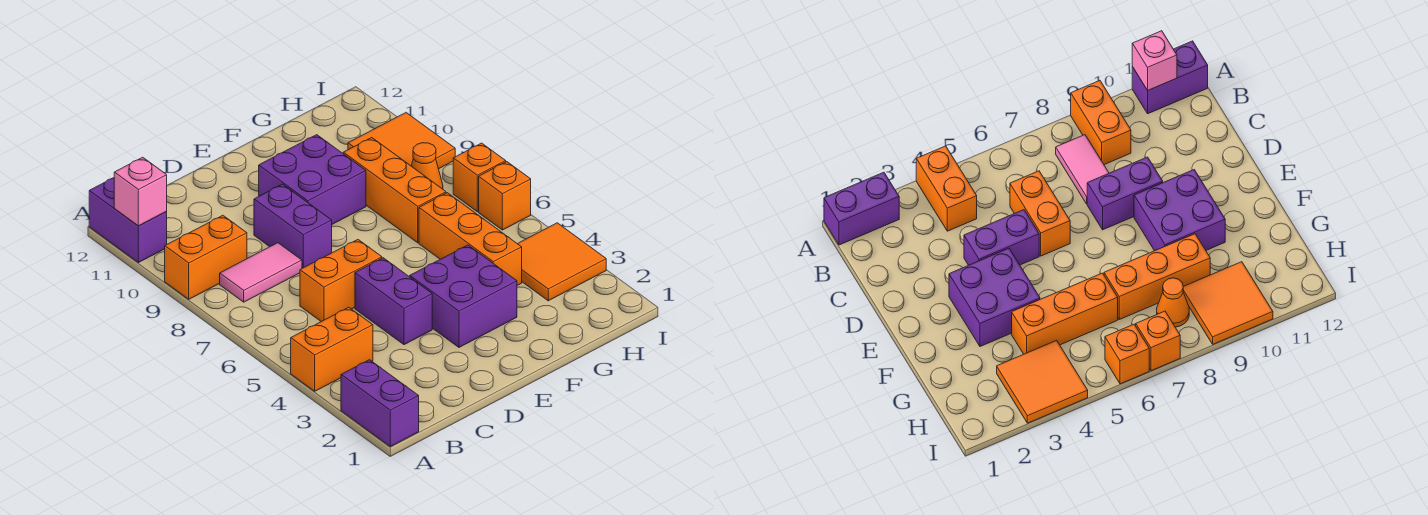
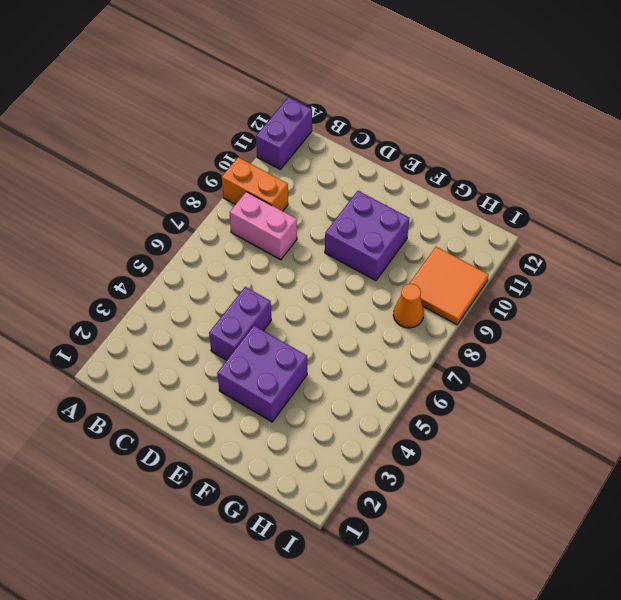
pink 1x2 brick [230,192,297,260] -> pink 1x2 tile [220,243,302,302]
none -> purple 1x2 brick [341,360,419,446]
none -> orange 1x2 brick [291,307,373,391]
none -> orange 1x2 brick [300,240,382,322]

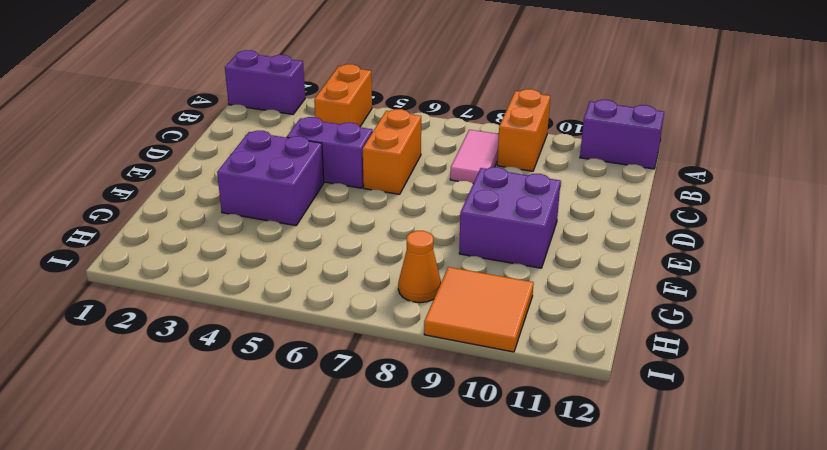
none -> purple 1x2 brick [254,184,332,268]
none -> orange 1x3 brick [419,193,522,285]
none -> orange 1x3 brick [343,138,446,243]

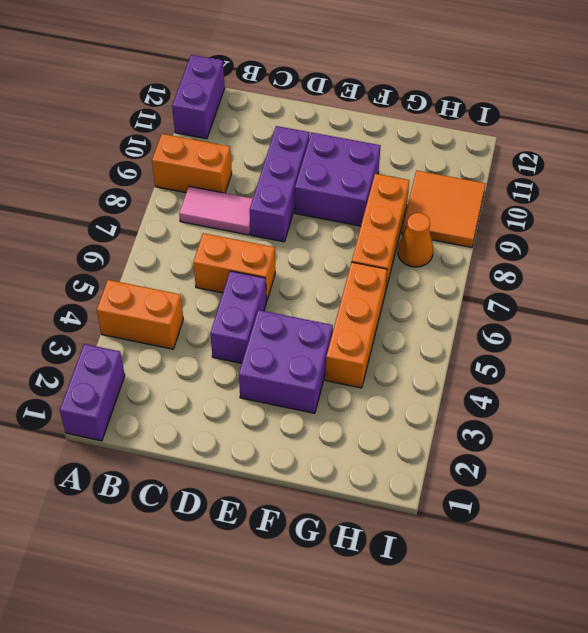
purple 1x3 brick [250,126,310,242] -> purple 1x2 brick [254,184,332,268]
none -> orange 2x2 tile [518,223,606,301]
none -> orange 1x1 brick [479,162,531,230]
none -> orange 1x1 brick [453,143,506,212]

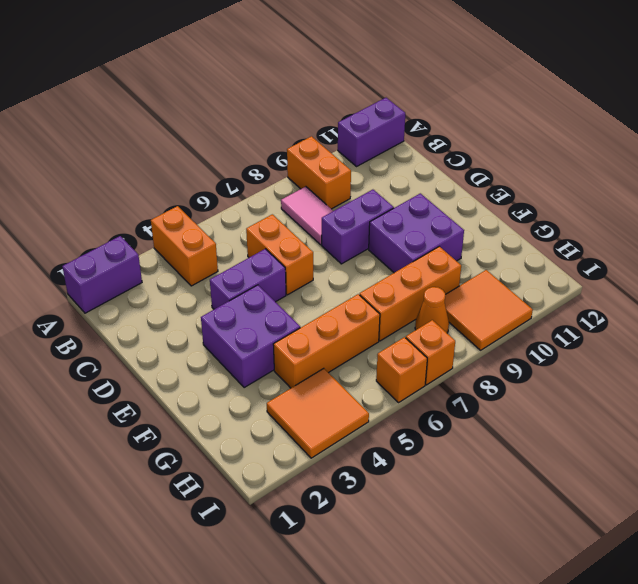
none -> pink 1x1 brick [114,157,167,226]

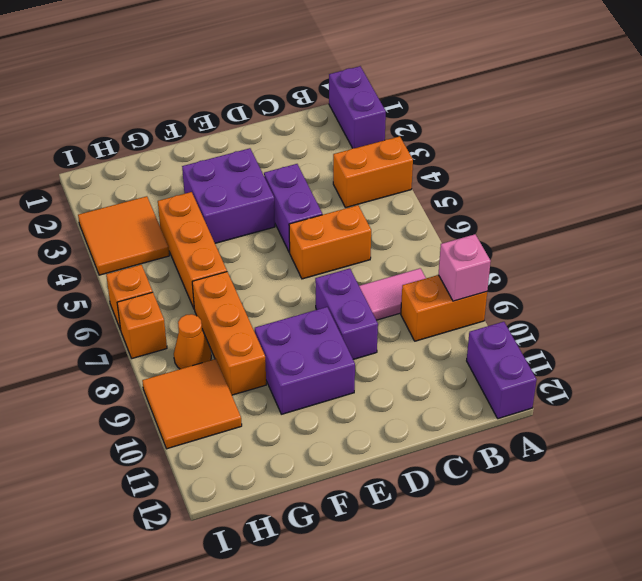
pink 1x1 brick [438,234,491,301] -> pink 1x1 brick moved to [114,157,167,226]

